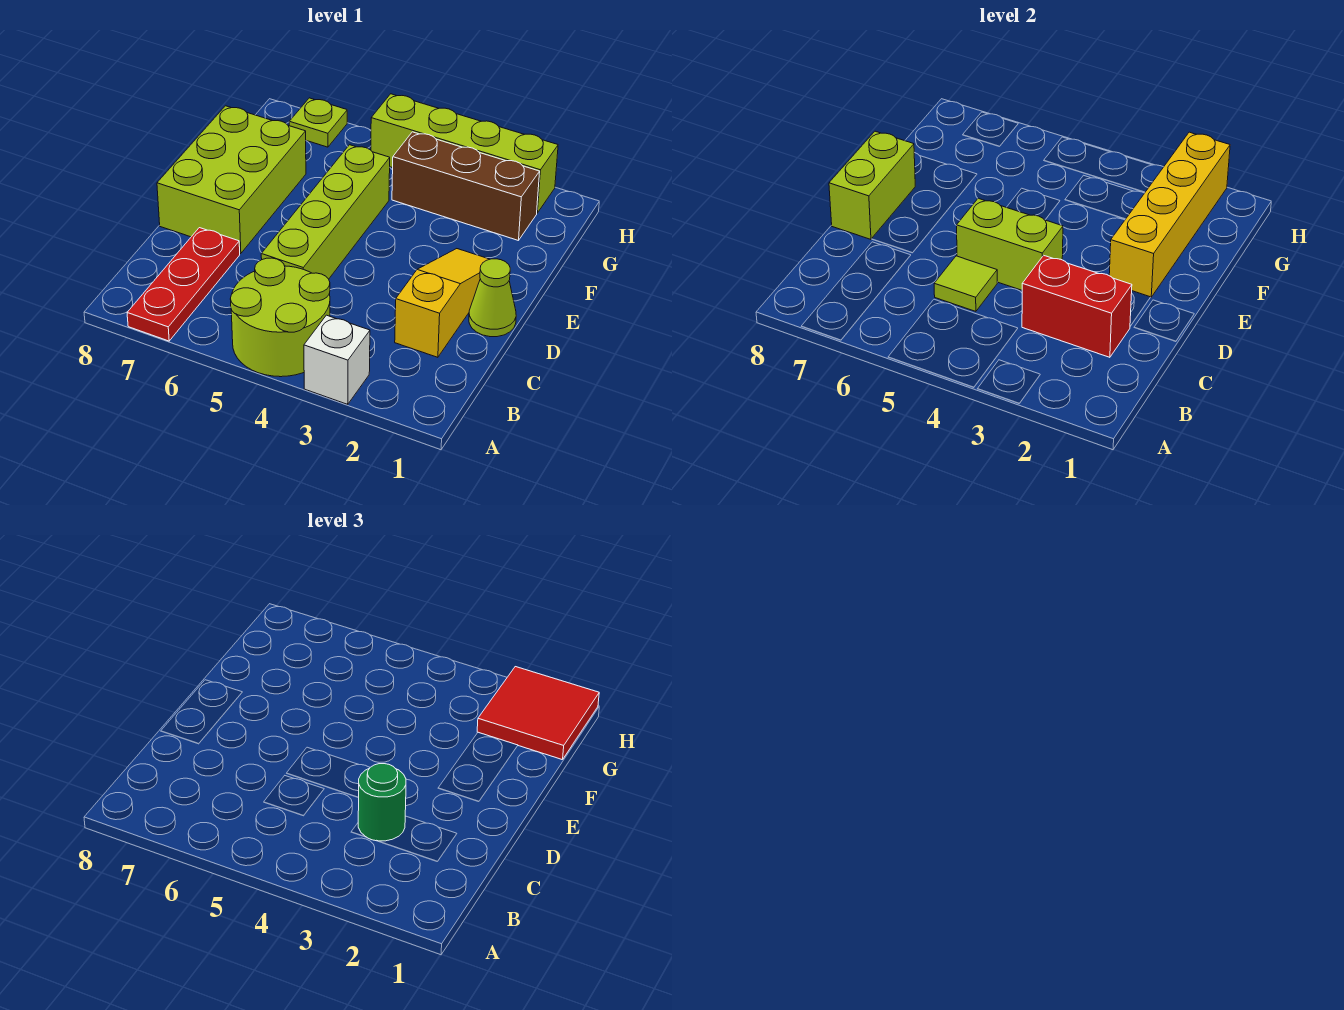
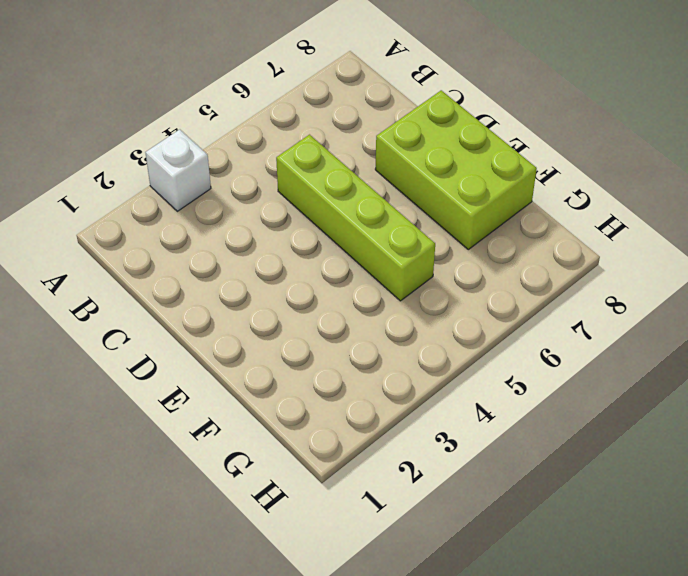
none -> lime 2x2 round brick [230,258,330,377]
none -> red 1x3 plate [127,228,240,341]
none -> yellow 1x3 slope [395,249,490,357]

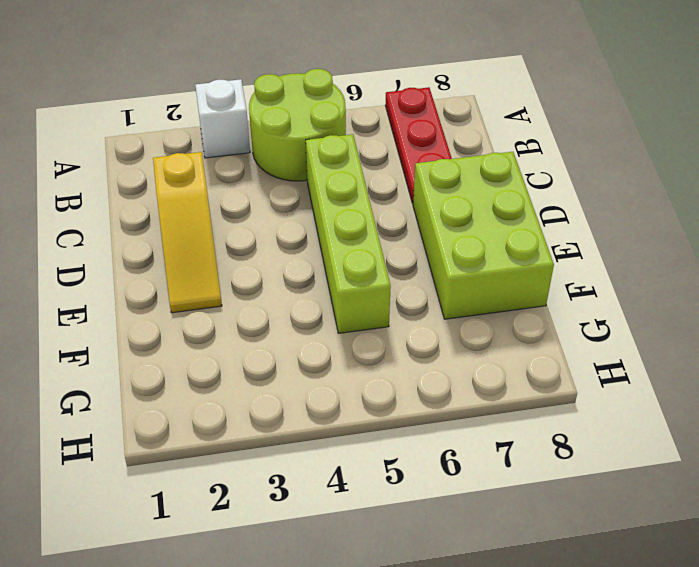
none -> lime 1x1 cone [469,259,516,337]
none -> brown 1x3 brick [392,132,540,241]
none -> lime 1x4 brick [371,94,558,213]

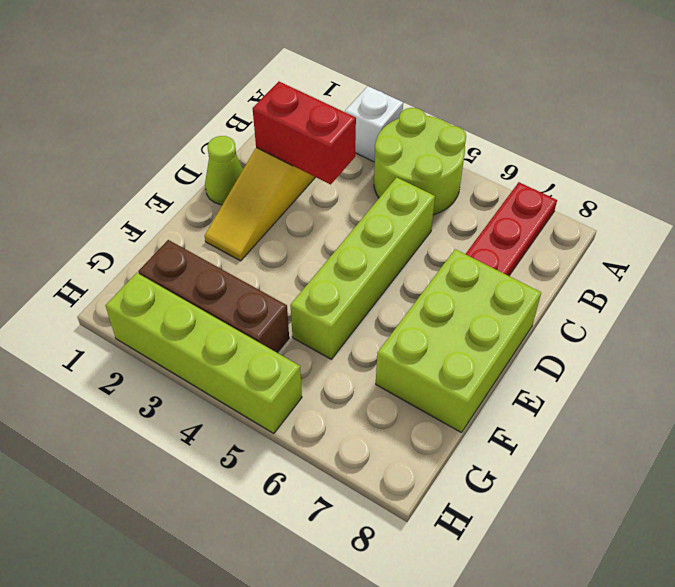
none -> lime 1x1 plate [289,98,347,147]
none -> lime 1x1 tile [934,256,997,311]
none -> lime 1x2 brick [957,198,1063,290]

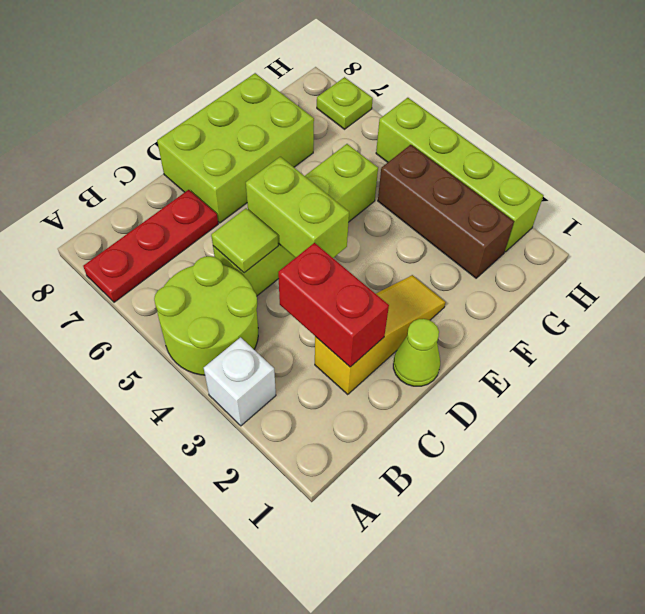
none -> lime 1x2 brick [829,131,915,239]
none -> yellow 1x4 brick [1109,132,1230,297]
none -> green 1x1 round brick [358,764,406,841]

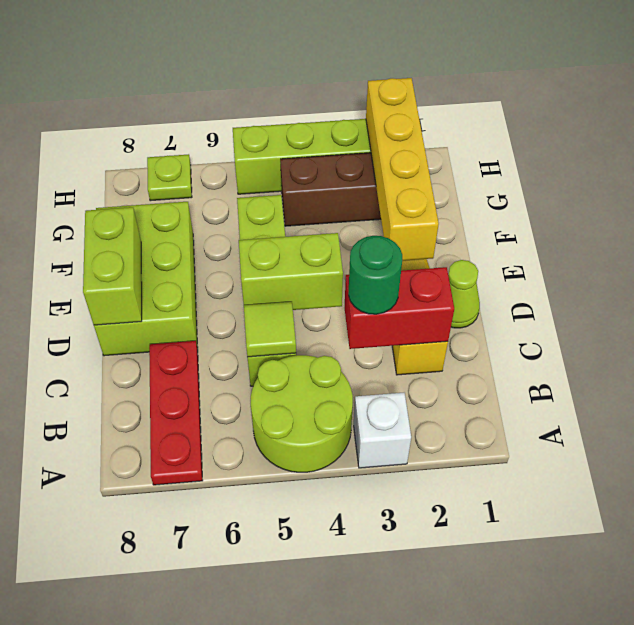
none -> red 2x2 tile [477,667,599,760]

